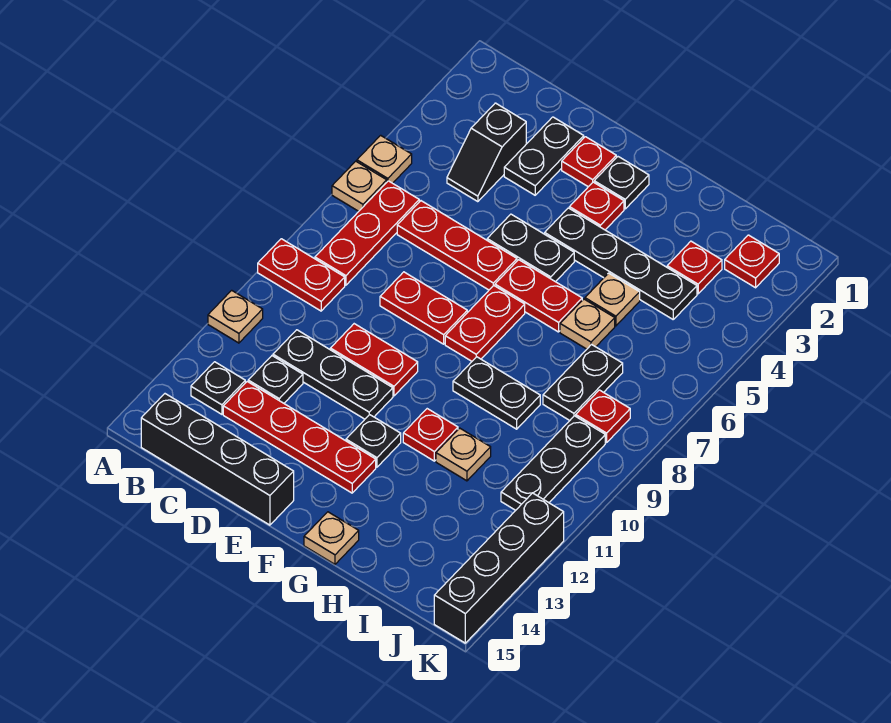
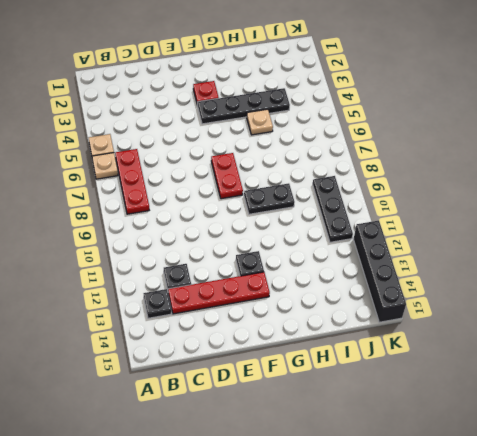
none -> red 1x2 plate [258,239,345,311]
none -> tan 1x1 plate [208,290,263,343]
none -> black 1x4 brick [141,394,294,525]
none -> black 1x2 slope [447,103,526,202]

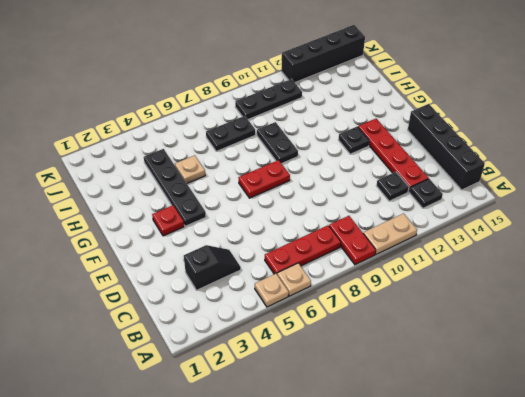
tan 1x2 plate [363,214,417,254] -> tan 1x1 plate [208,290,263,343]
none -> red 1x3 plate [397,201,517,290]
none -> black 1x3 plate [273,330,393,419]
none -> black 1x2 plate [504,117,584,195]
none -> red 1x2 plate [380,272,467,344]

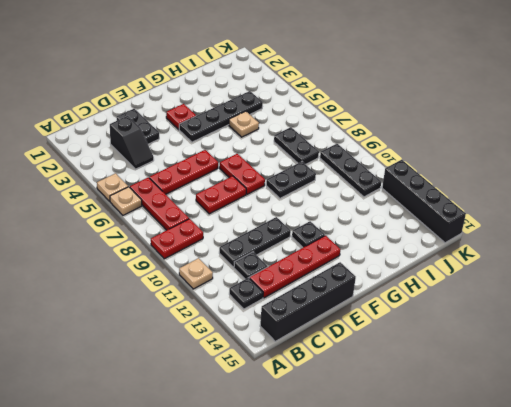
none -> red 1x2 plate [330,324,418,396]
none -> red 1x1 plate [562,137,616,187]
none -> black 1x2 plate [487,214,574,282]
none -> black 1x1 plate [594,157,649,209]

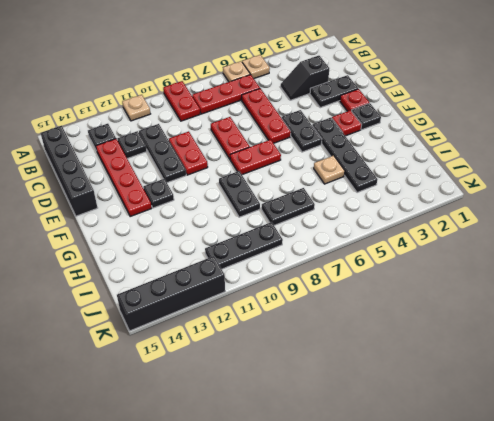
none -> red 1x2 plate [495,260,582,332]
none -> red 1x1 plate [403,409,458,461]
none -> tan 1x1 plate [304,512,359,564]
none -> tan 1x1 plate [560,299,615,349]

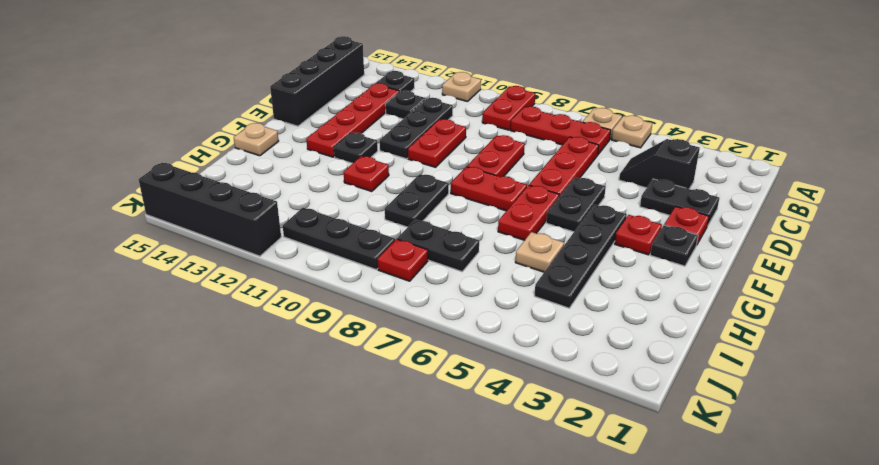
none -> tan 1x1 plate [560,299,615,349]
none -> tan 1x1 plate [436,428,491,481]
none -> red 1x1 plate [667,241,722,294]
none -> red 1x1 plate [725,235,779,288]

